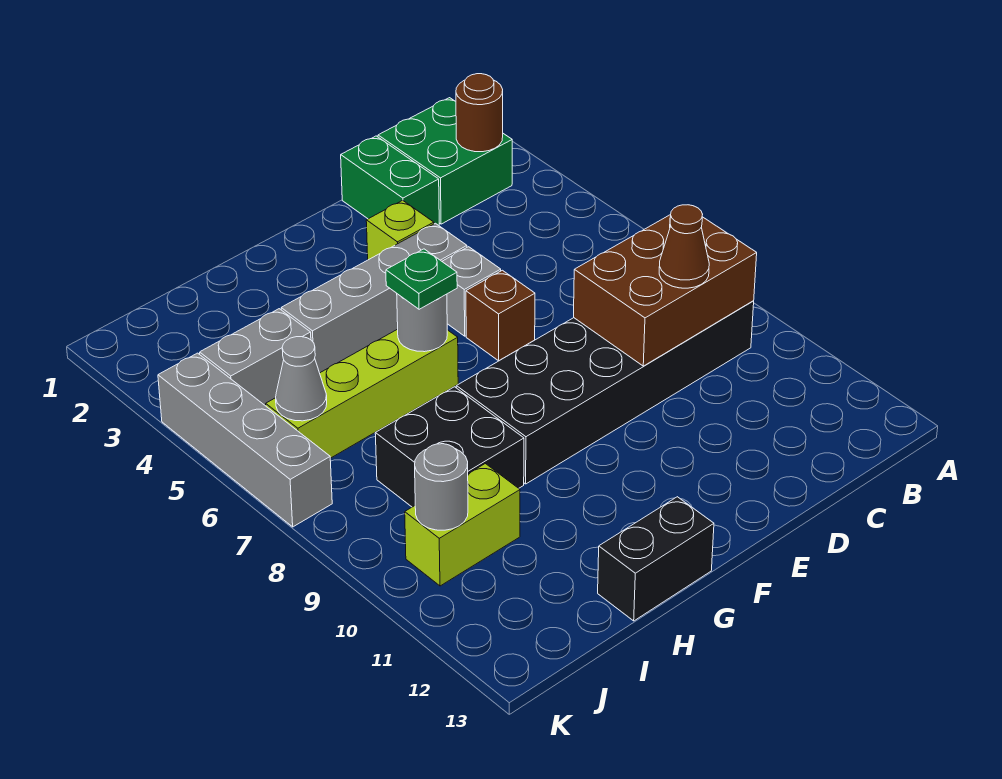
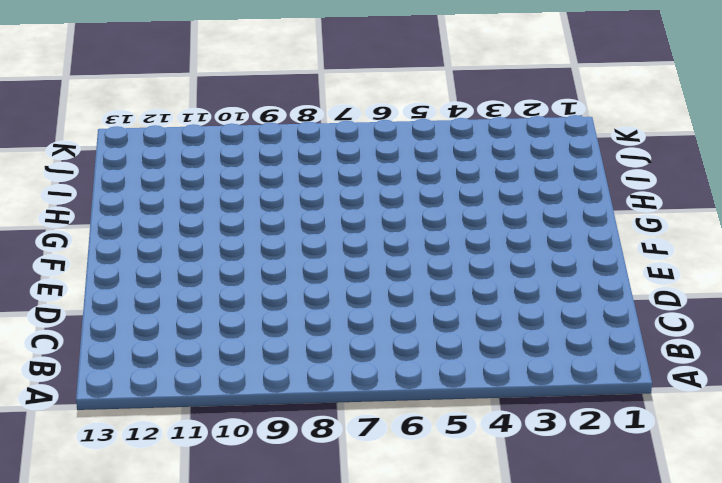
none -> green 2x2 brick [378,98,512,224]
none -> black 2x6 brick [456,301,754,484]
none -> green 1x2 brick [341,136,439,225]

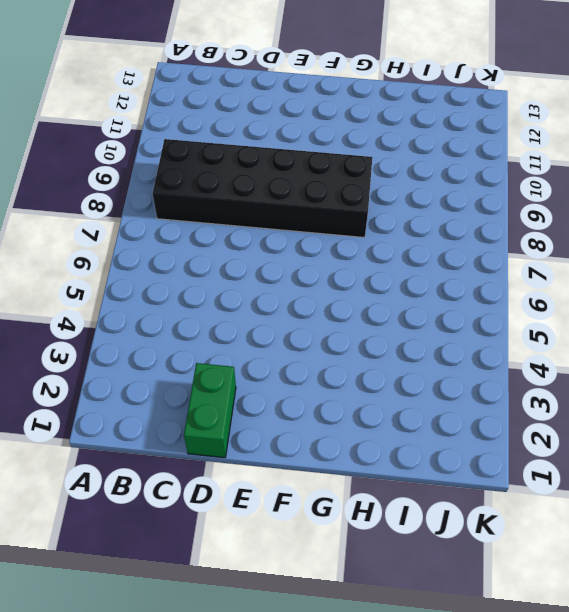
none -> green 2x2 brick [378,98,512,224]
none -> lime 1x1 brick [366,200,434,260]
none -> grey 1x4 brick [281,223,467,373]

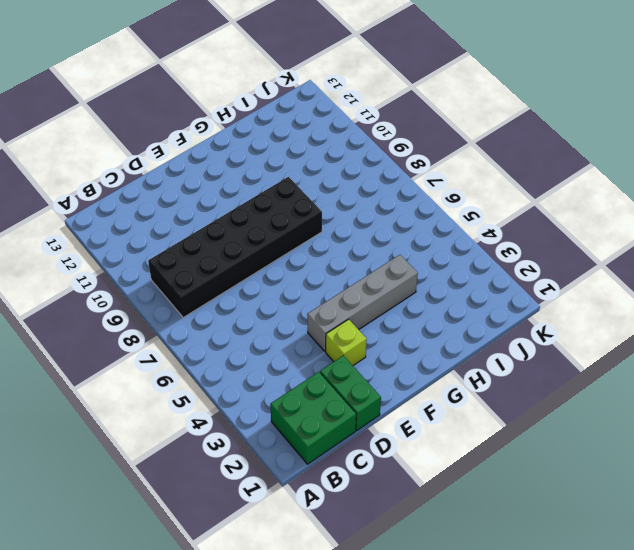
none -> grey 1x1 brick [442,247,501,336]
none -> brown 1x1 brick [466,270,535,361]
none -> lime 1x4 brick [266,329,458,458]

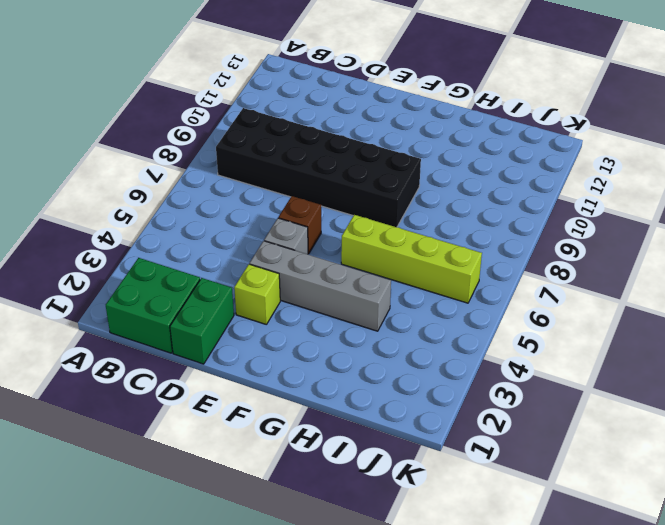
none -> black 1x2 brick [598,497,714,621]
none -> black 2x2 brick [375,387,524,507]
none -> grey 1x2 brick [200,309,311,406]

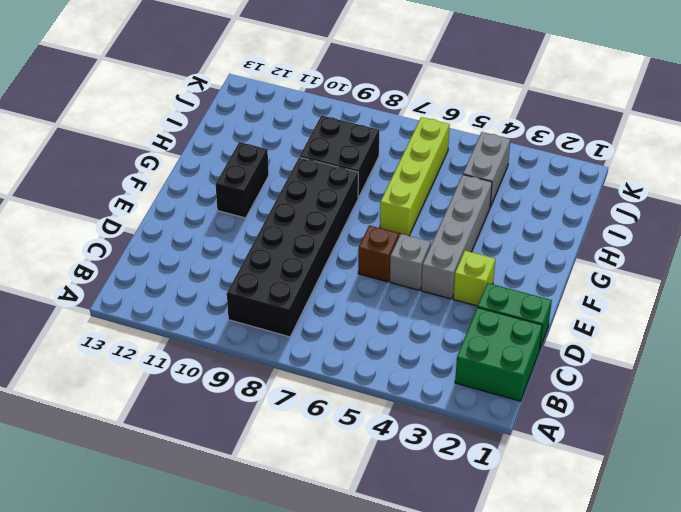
black 1x2 brick [216,142,269,218] -> black 1x2 brick moved to [598,497,714,621]
none -> lime 1x2 brick [405,464,520,586]
none -> grey 1x4 brick [158,353,332,527]
none -> brown 1x1 round brick [456,74,503,152]

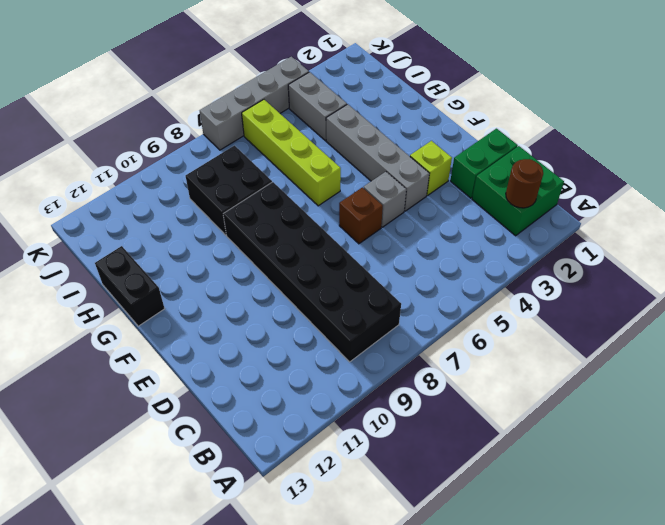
none -> lime 1x2 brick [405,464,520,586]
none -> brown 2x3 brick [574,215,757,366]
none -> grey 1x1 round brick [397,294,447,352]

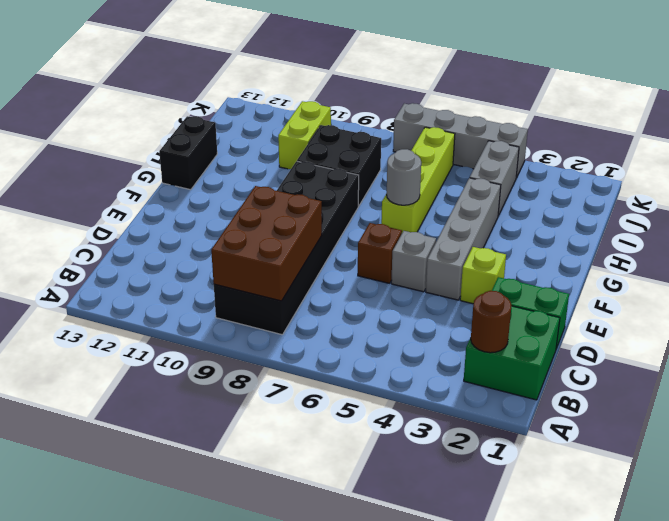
none -> grey 1x1 cone [276,337,327,421]
none -> grey 1x1 round brick [415,444,468,530]
none -> brown 1x1 cone [659,205,709,288]

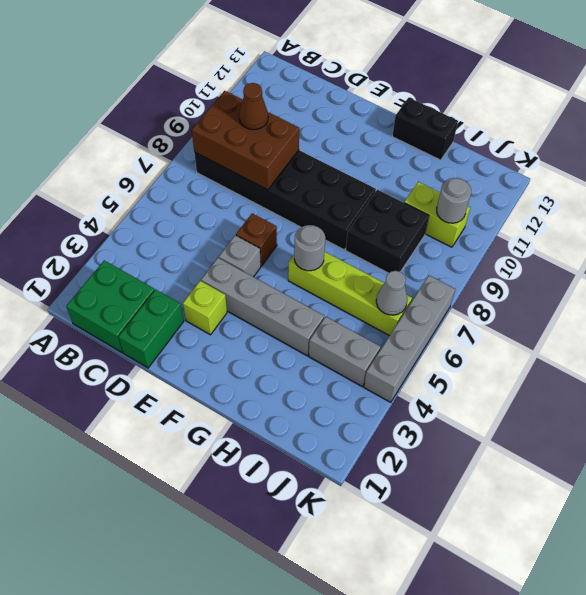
none -> brown 1x1 round brick [456,74,503,152]
none -> green 1x1 plate [386,249,457,309]

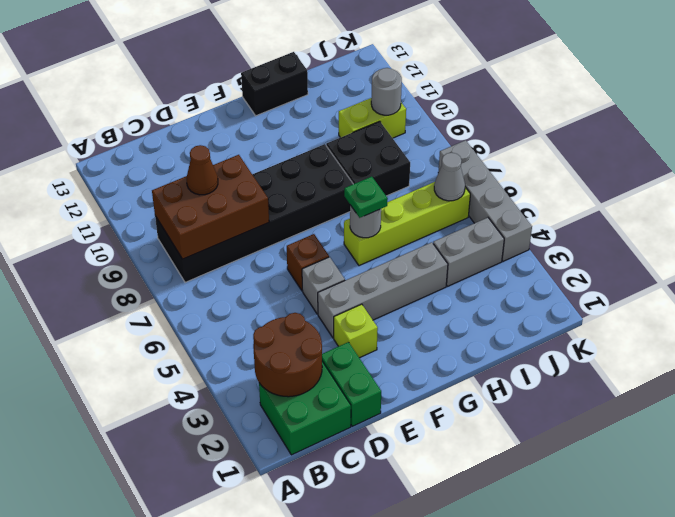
brown 2x2 round brick [253,313,322,397] -> brown 1x1 round brick [456,74,503,152]

